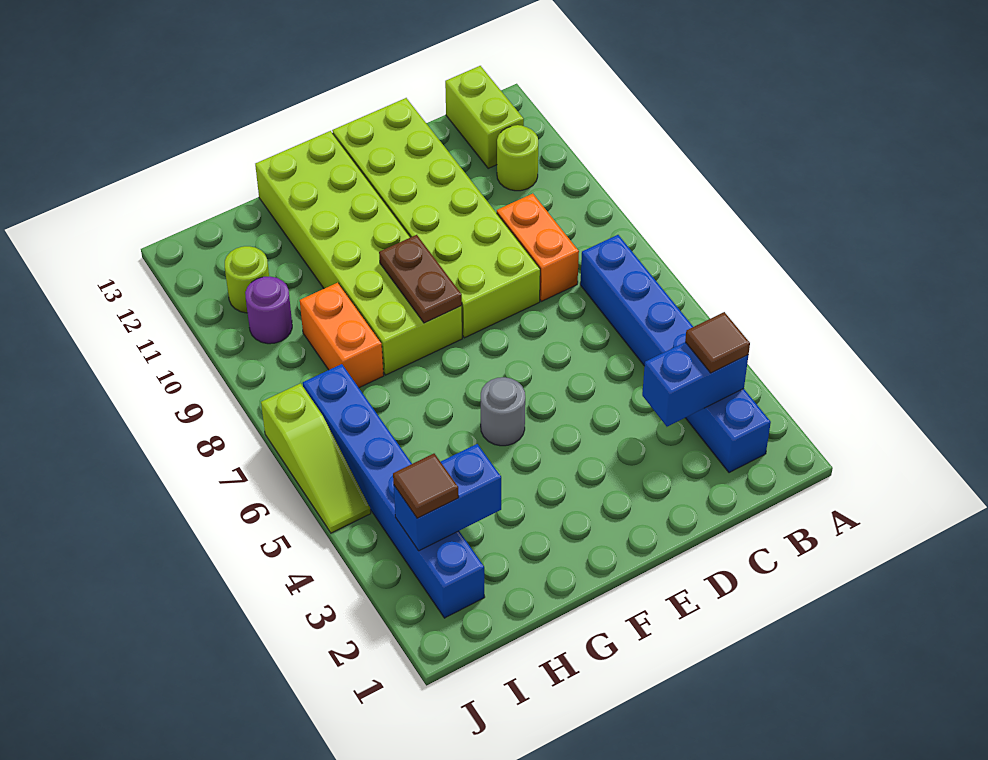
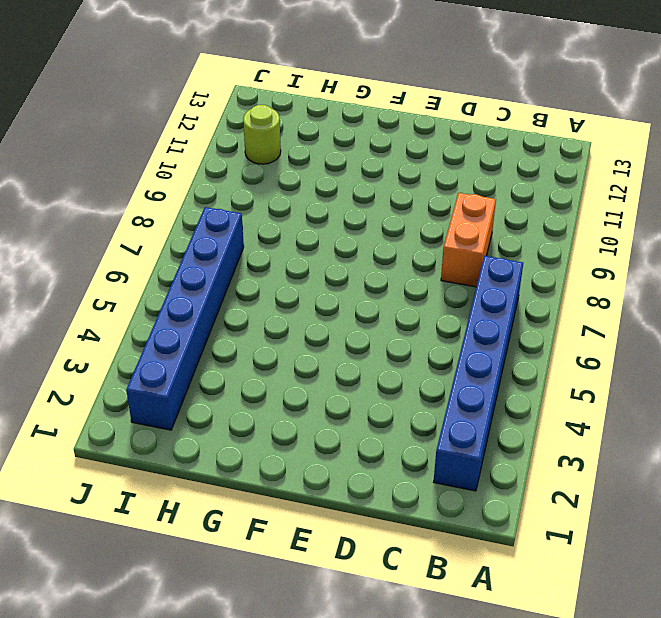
none -> lime 1x1 round brick [497,125,538,191]
none -> lime 1x2 brick [445,66,524,168]
none -> lime 2x6 brick [332,98,540,338]

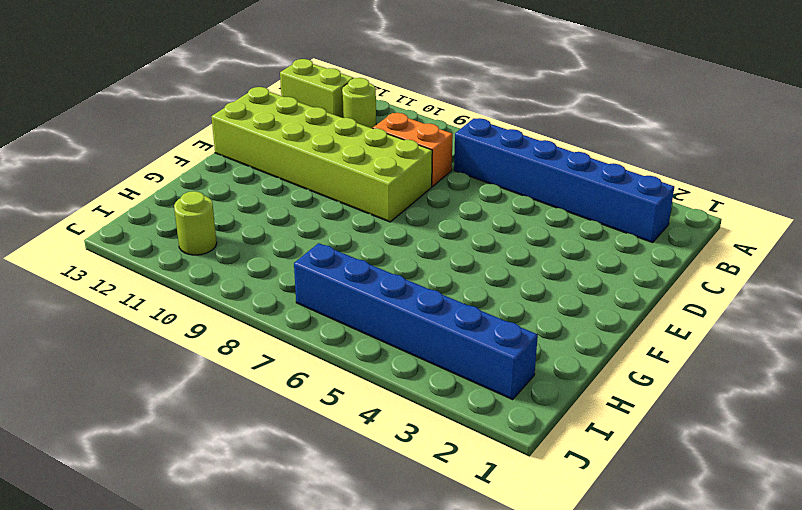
none -> grey 1x1 round brick [481,377,525,446]
none -> lime 2x6 brick [255,131,462,375]
none -> orange 1x2 brick [300,283,384,388]

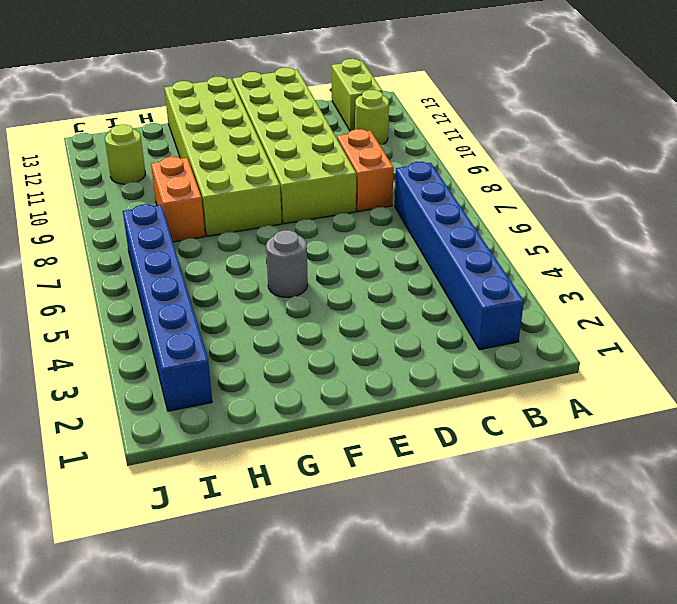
none -> purple 1x1 round brick [245,276,292,344]
none -> lime 1x3 slope [261,383,371,533]
none -> blue 1x2 brick [642,342,748,427]

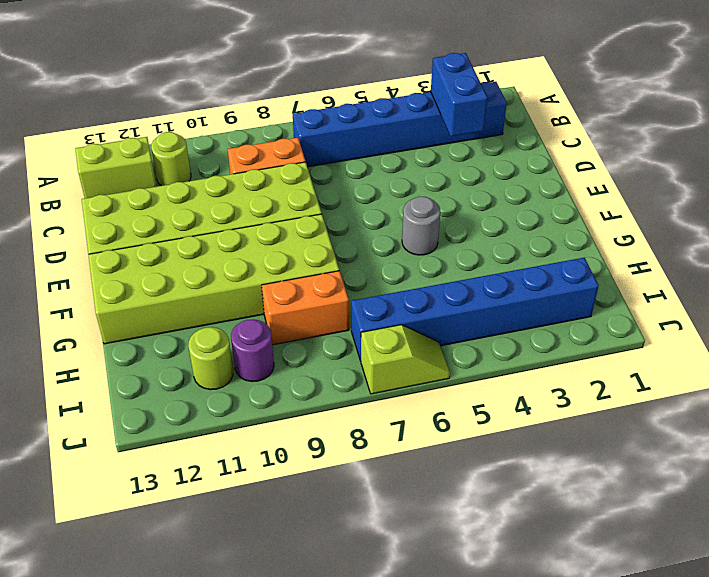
lime 1x2 slope [361,325,450,394] -> lime 1x3 slope [261,383,371,533]
none -> brown 1x2 plate [379,235,462,323]
none -> blue 1x2 brick [394,444,501,551]
none -> brown 1x1 tile [685,312,750,373]

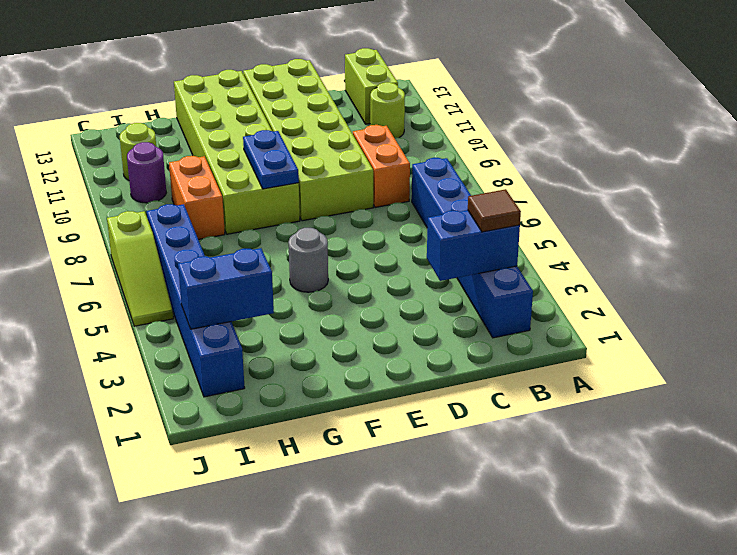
blue 1x2 plate [243,130,299,189] -> brown 1x2 plate [379,235,462,323]
none -> brown 1x1 tile [393,454,459,518]

